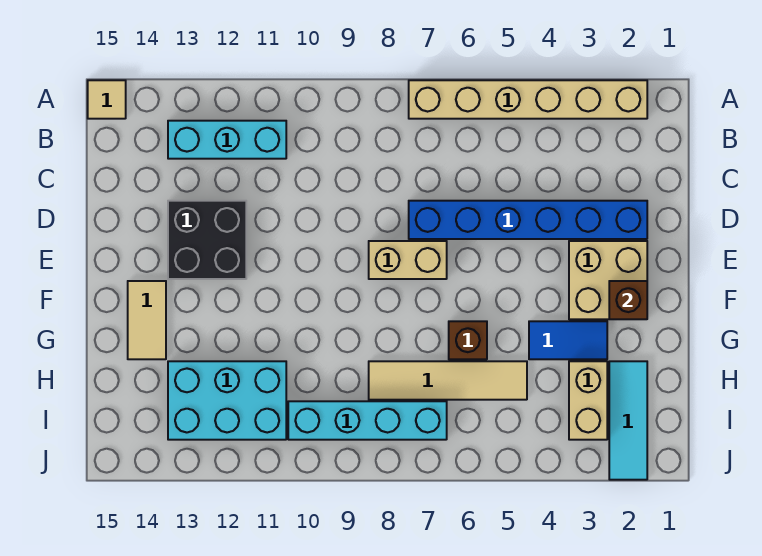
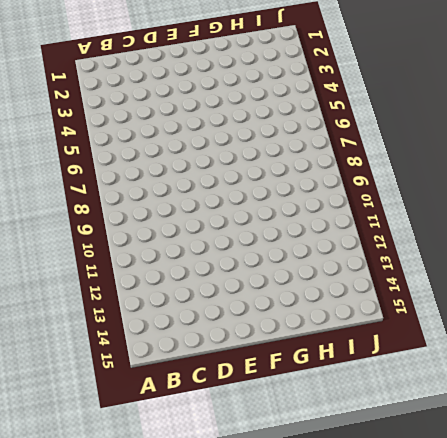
none -> tan 1x6 brick [409,80,647,119]
none -> tan 1x1 tile [88,80,126,119]
none -> cyan 1x3 brick [168,121,286,159]

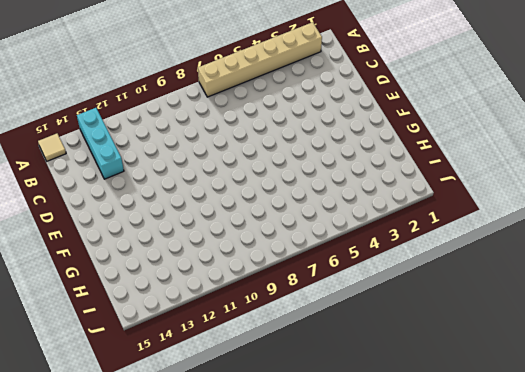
cyan 1x3 brick [77,108,124,179] -> cyan 1x3 brick turned to [168,121,286,159]
none -> blue 1x6 brick [409,201,647,239]
none -> black 2x2 brick [168,201,246,279]
none -> tan 2x2 brick [569,241,647,319]

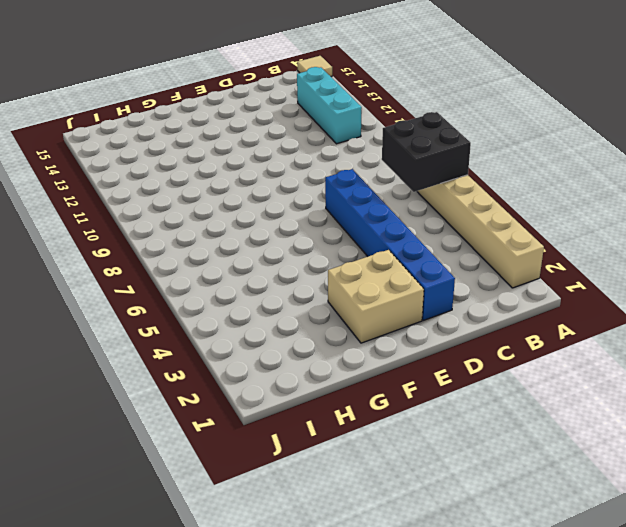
black 2x2 brick [382,112,471,192] -> black 2x2 brick moved to [168,201,246,279]
none -> tan 1x2 brick [369,241,447,279]
none -> tan 1x2 tile [128,281,166,359]
none -> blue 1x2 tile [529,321,607,359]

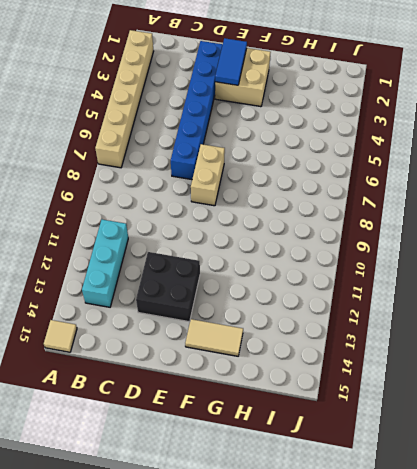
blue 1x2 tile [215,38,247,85] -> blue 1x2 tile moved to [529,321,607,359]
none -> brown 1x1 brick [449,321,487,359]
none -> cyan 1x3 tile [609,361,647,480]
none -> tan 1x2 brick [569,361,607,440]

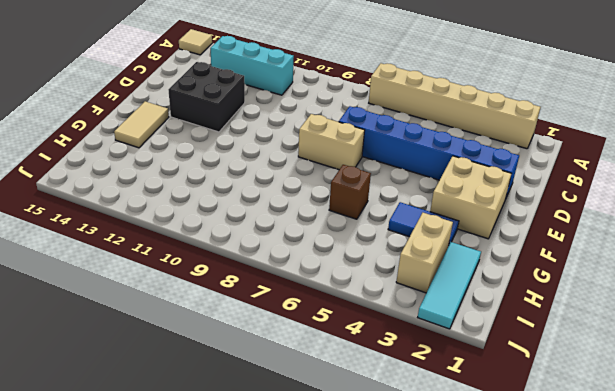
none -> tan 1x4 tile [369,361,527,400]
none -> cyan 2x3 brick [168,361,286,440]
none -> cyan 1x4 brick [288,401,447,440]

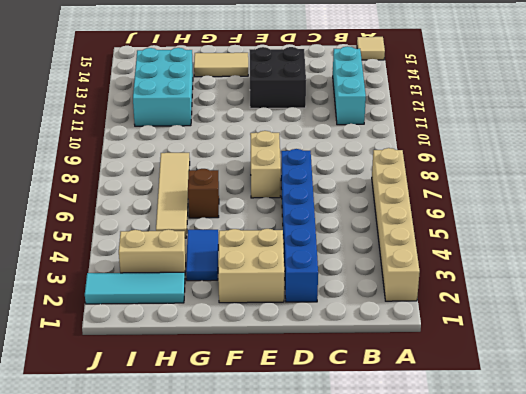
none -> cyan 1x4 brick [288,401,447,440]
none -> brown 1x1 brick [609,281,647,319]

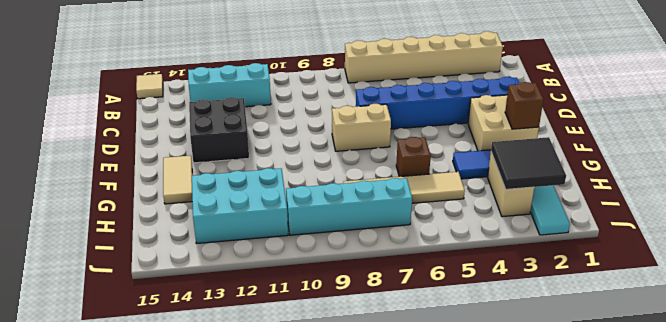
black 2x2 tile [491,137,566,189] -> none

